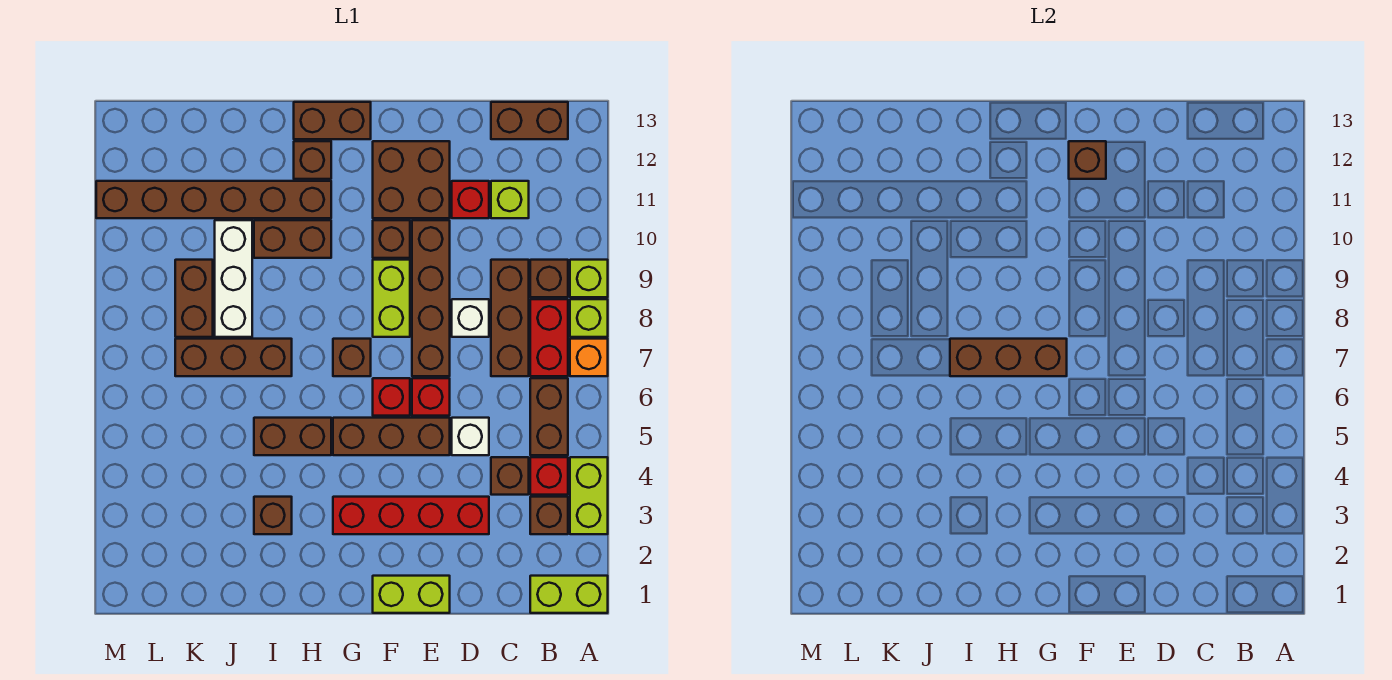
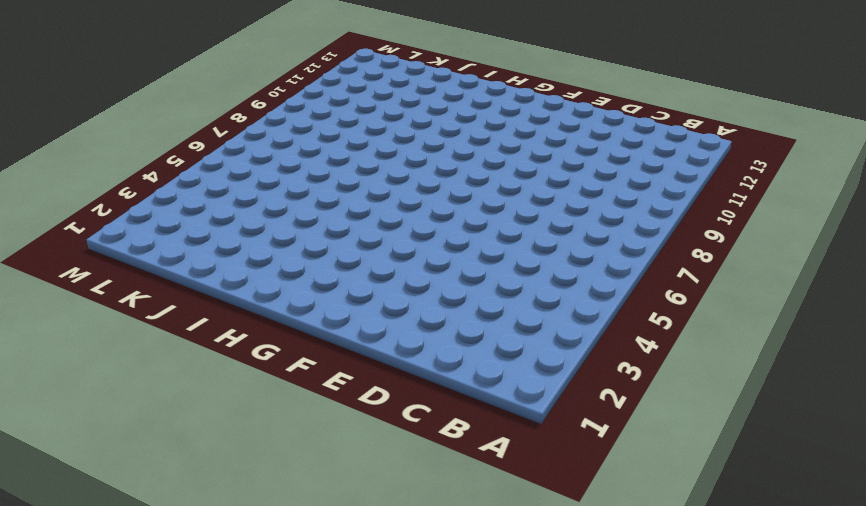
none -> lime 1x2 brick [530,576,608,613]
none -> lime 1x2 brick [570,457,608,534]
none -> orange 1x1 brick [570,339,608,376]
none -> lime 1x1 brick [570,299,608,337]

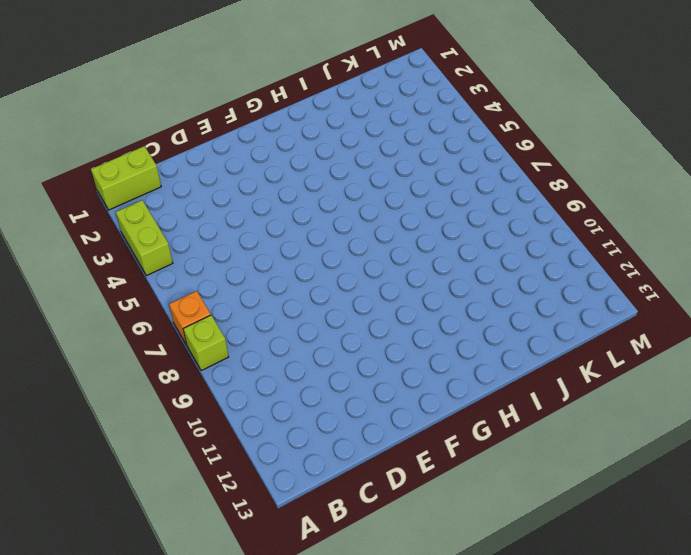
none -> lime 1x1 brick [570,260,608,297]
none -> brown 1x1 brick [530,497,568,534]
none -> red 1x1 brick [530,457,568,495]
none -> brown 1x2 brick [530,378,568,455]

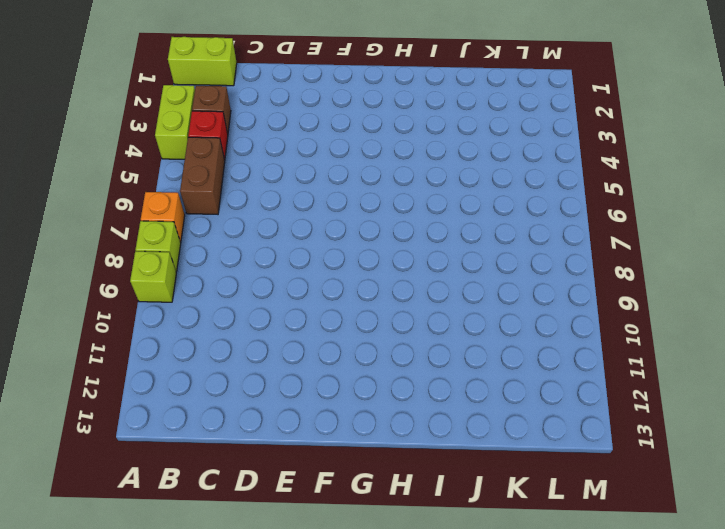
none -> red 1x2 brick [530,299,568,376]
none -> brown 1x1 brick [530,260,568,297]
none -> brown 1x2 brick [491,102,568,139]
none -> brown 1x1 brick [491,457,529,495]

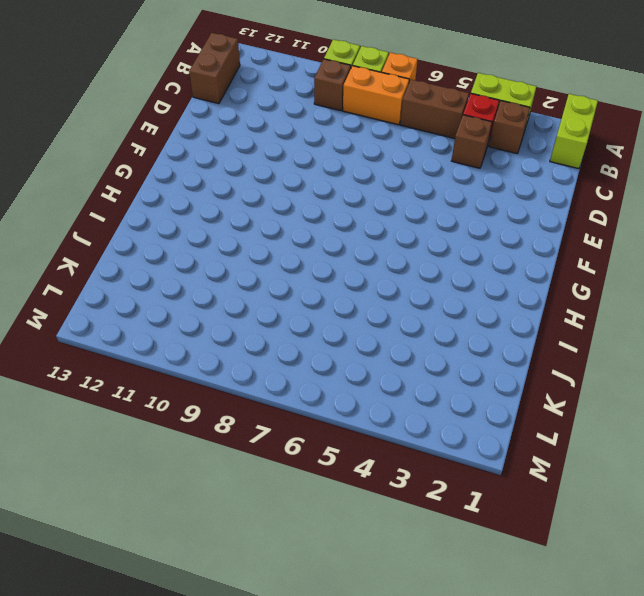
orange 1x2 brick [343,66,409,125] -> red 1x2 brick [530,299,568,376]
none -> brown 1x3 brick [491,260,529,376]
none -> lime 1x1 brick [491,181,529,218]
none -> red 1x4 brick [333,497,489,534]
none -> white 1x1 brick [452,418,489,455]

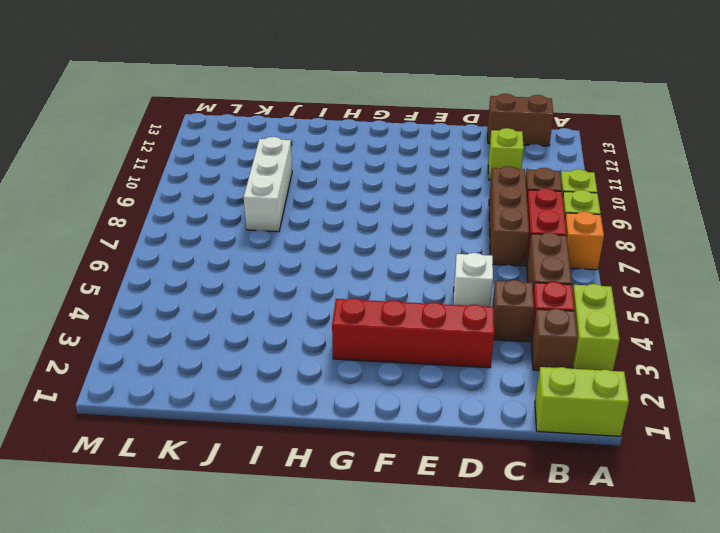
none -> white 1x1 brick [452,299,489,337]
none -> red 1x1 brick [452,181,489,218]
none -> lime 1x2 brick [373,576,450,613]
none -> brown 1x3 brick [333,418,450,455]

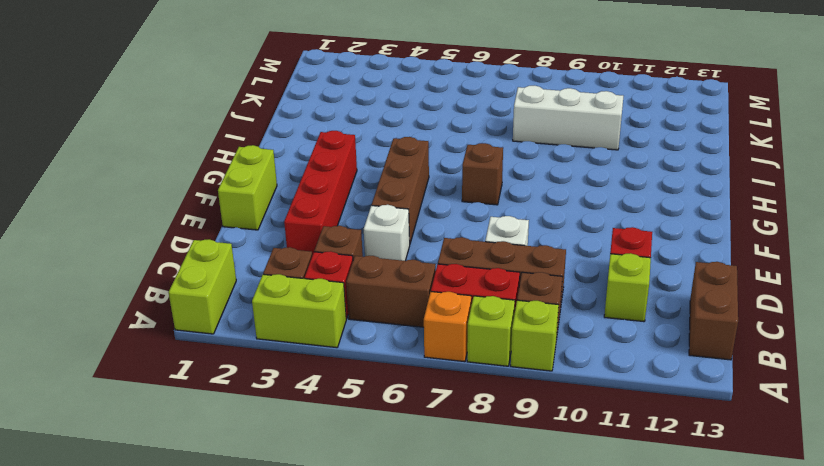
none -> red 1x1 brick [412,378,450,416]
none -> brown 1x4 brick [412,220,450,376]
none -> brown 2x2 brick [373,141,450,218]
none -> red 1x1 brick [373,378,410,416]

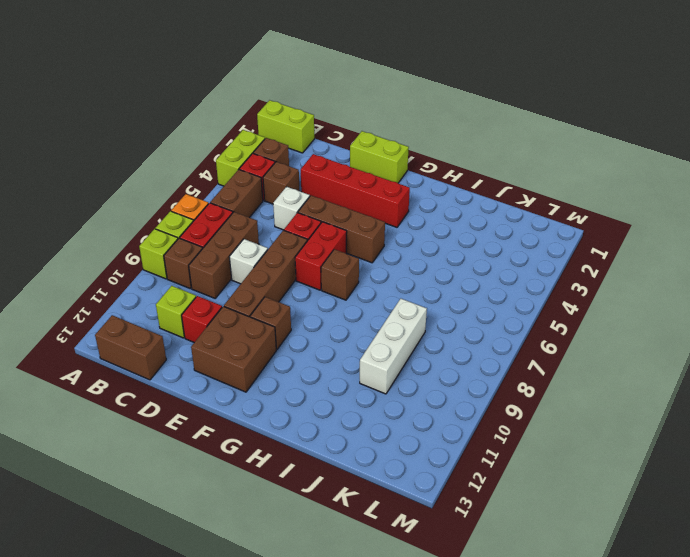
red 1x2 brick [295,222,347,290] -> red 1x1 brick [373,378,410,416]
none -> lime 1x2 brick [373,260,410,337]
none -> brown 1x2 brick [294,102,371,139]
none -> brown 1x2 brick [254,418,331,455]
none -> brown 1x2 brick [254,220,331,258]

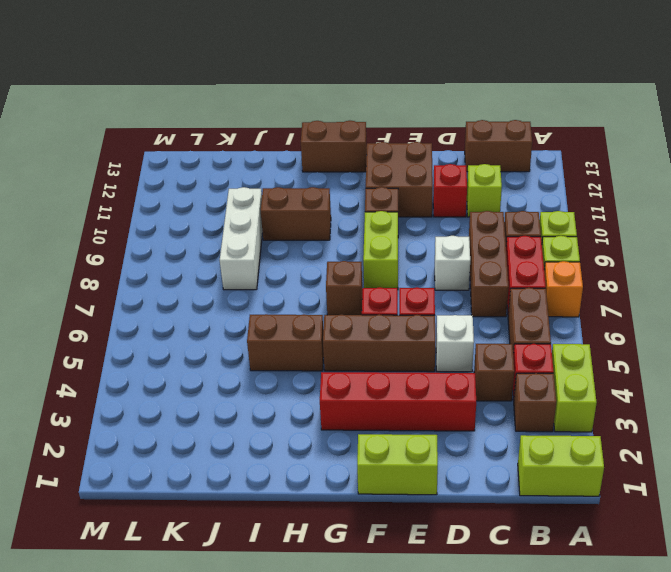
none -> brown 1x4 brick [412,220,450,376]
none -> brown 1x6 brick [96,181,331,218]
none -> brown 1x1 brick [294,141,331,179]
none -> brown 1x1 brick [254,497,292,534]

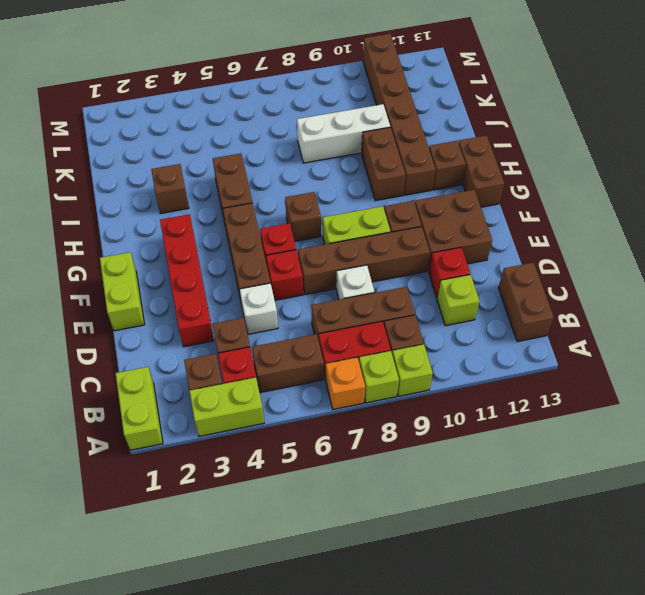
none -> brown 1x3 brick [175,339,292,376]
none -> brown 1x2 brick [175,260,213,337]
none -> brown 1x1 brick [1069,141,1106,179]
none -> brown 1x3 brick [950,339,1067,376]

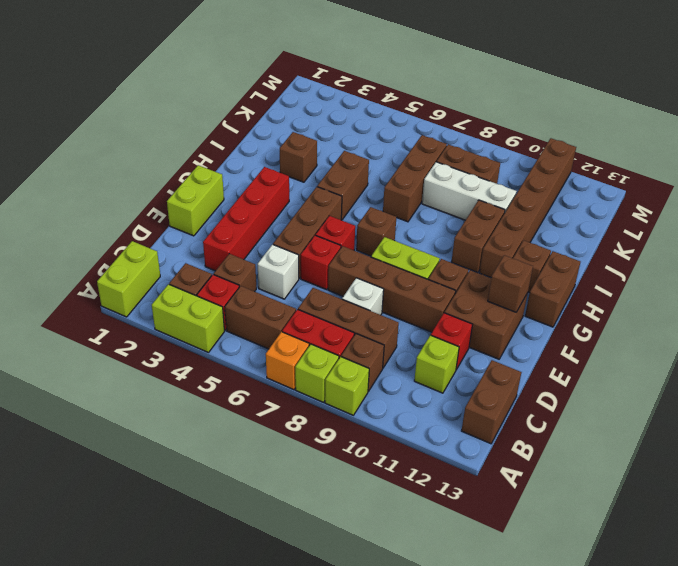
none -> brown 1x3 brick [950,339,1067,376]

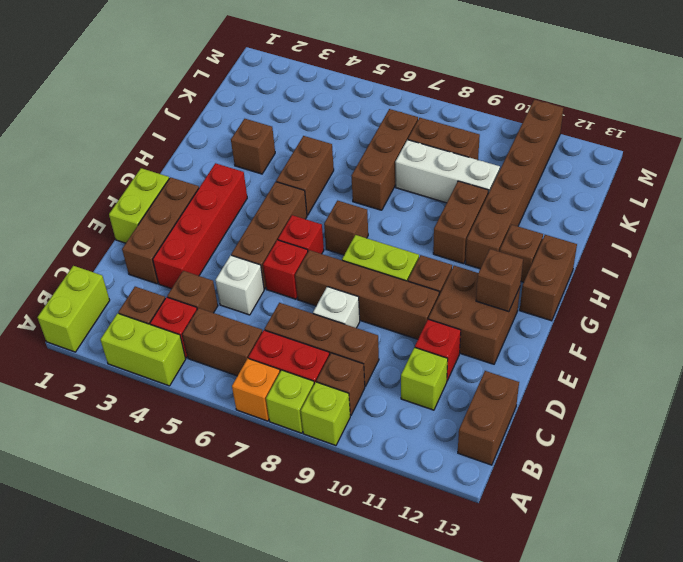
brown 1x3 brick [122,177,199,284] -> brown 1x3 brick moved to [950,339,1067,376]

